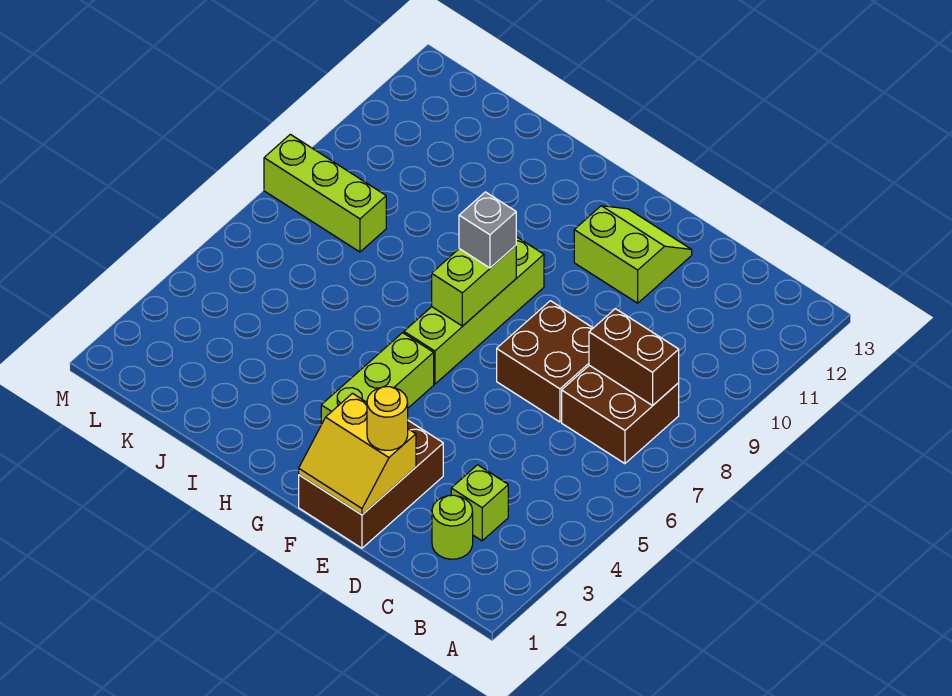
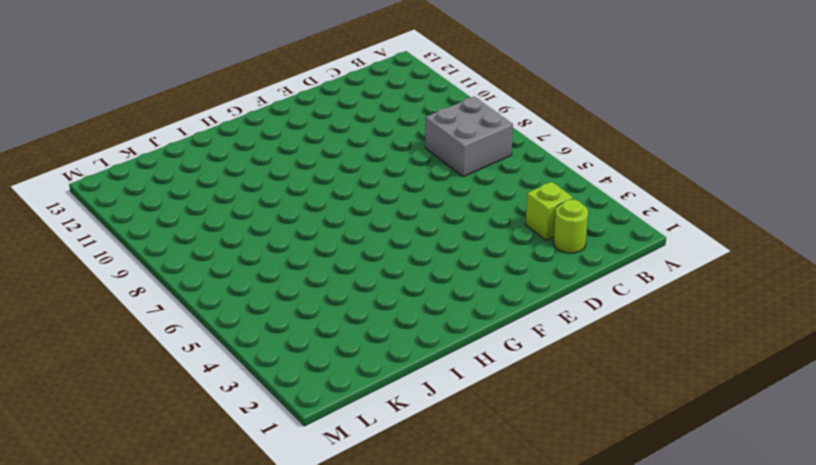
grey 2x2 brick [425,97,513,177] -> brown 2x2 brick [562,365,679,464]
none -> brown 2x2 brick [497,301,593,422]
none -> brown 2x3 brick [299,421,443,548]
none -> lime 2x2 slope [574,206,692,303]

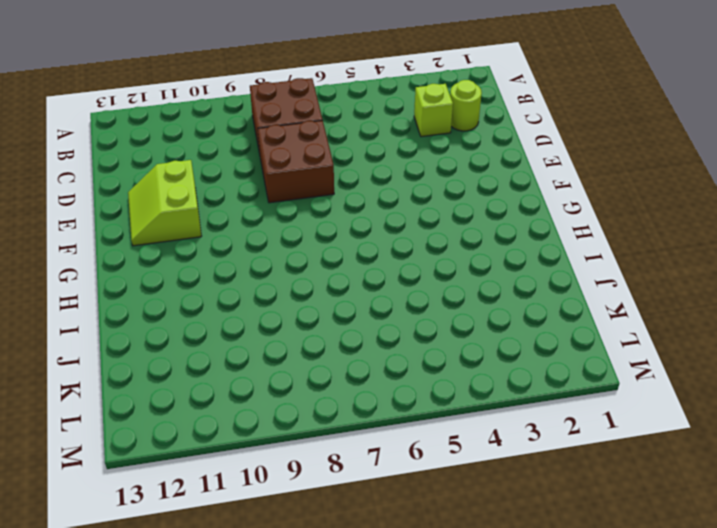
none -> brown 2x3 brick [299,421,443,548]
none -> lime 1x3 brick [321,333,434,424]
none -> lime 1x4 brick [404,237,544,384]

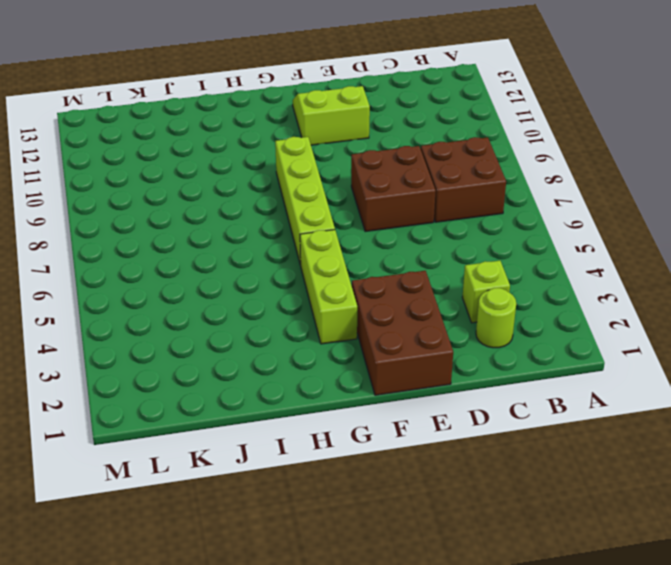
none -> lime 1x3 brick [264,134,386,252]
none -> brown 1x2 brick [589,309,679,405]
none -> yellow 2x2 slope [299,393,416,515]

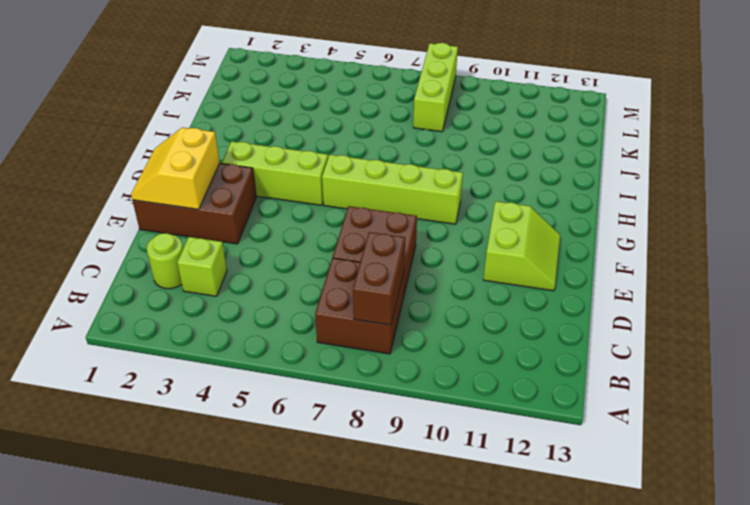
none -> lime 1x2 brick [432,246,516,326]
none -> yellow 1x1 round brick [367,387,408,450]
none -> grey 1x1 brick [459,192,516,268]

